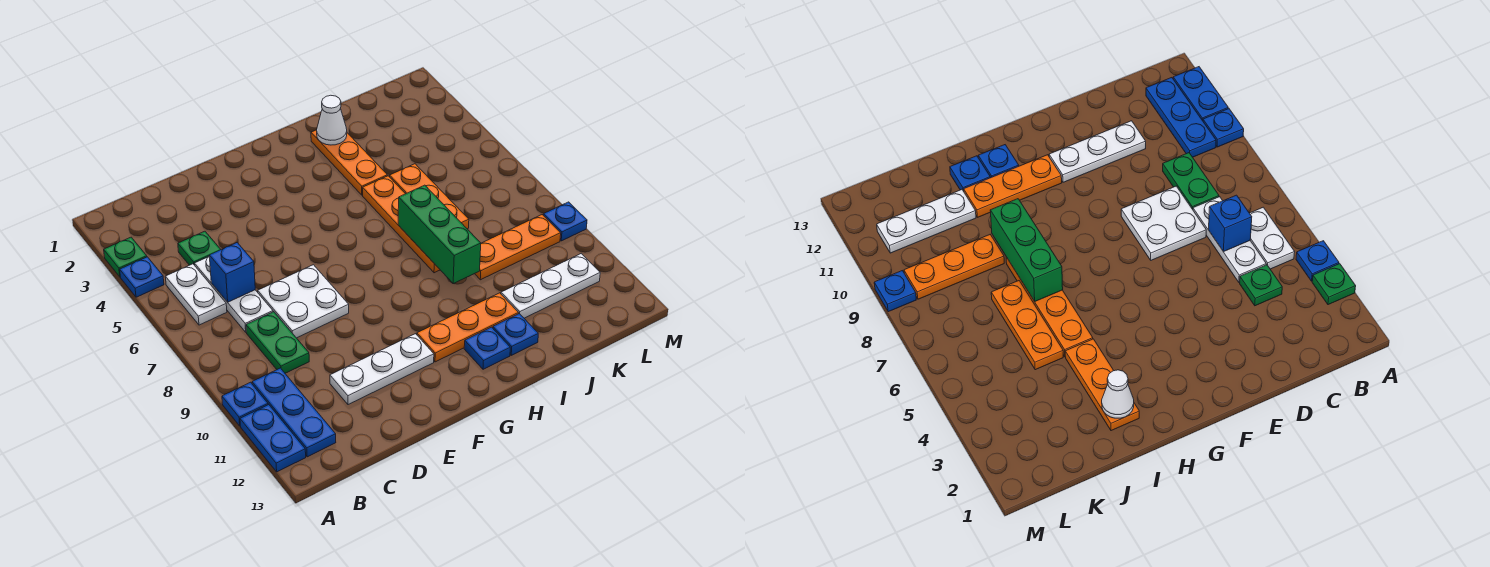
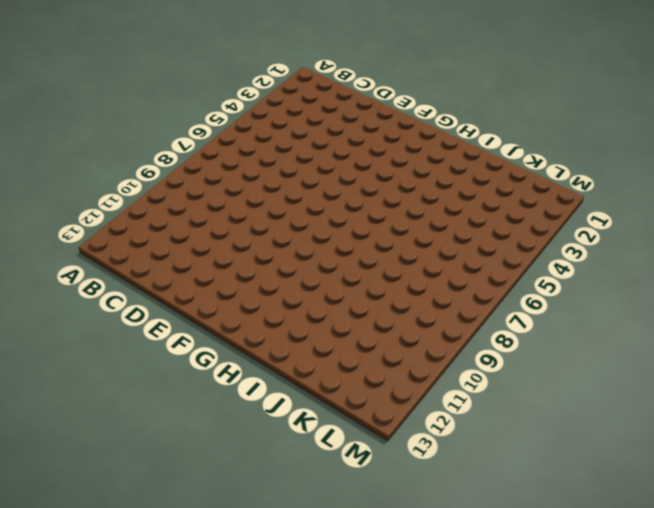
none -> green 1x1 plate [104,237,147,277]
none -> blue 1x1 plate [120,257,164,297]
none -> blue 1x1 plate [222,382,268,426]

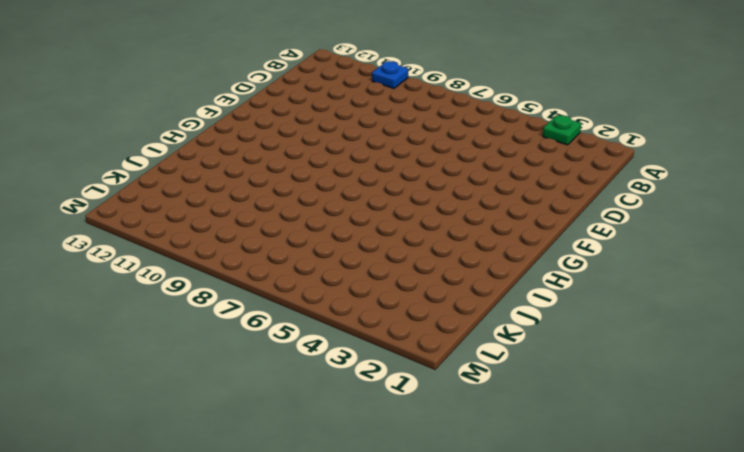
none -> blue 1x1 plate [120,257,164,297]
none -> blue 1x2 plate [240,405,306,472]
none -> white 1x2 plate [165,264,227,325]

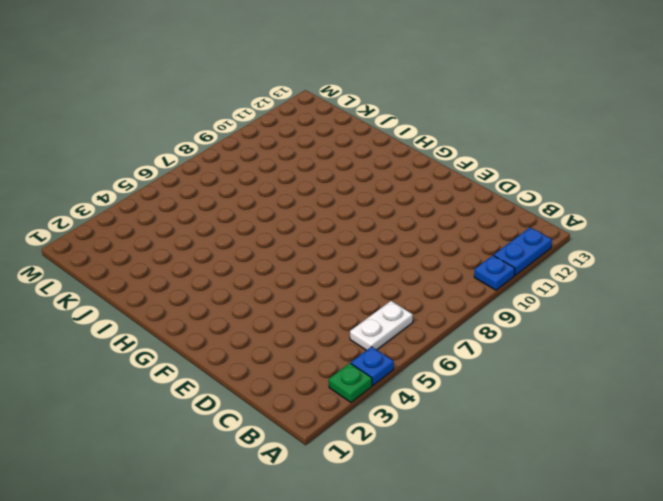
none -> blue 1x3 plate [252,368,336,457]
none -> green 1x1 plate [178,231,221,265]
none -> white 1x3 plate [195,257,273,332]

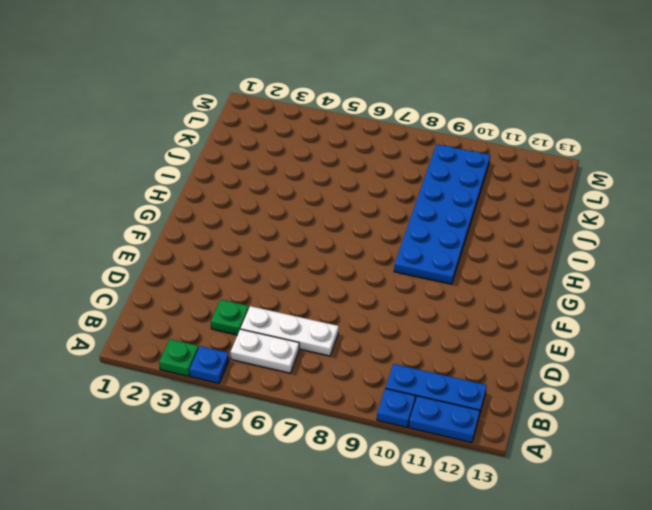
blue 2x6 plate [394,144,490,284] -> orange 1x3 plate [475,215,561,280]
none -> green 1x2 plate [246,312,309,373]
none -> white 2x2 plate [258,265,349,338]
none -> white 1x3 plate [330,334,434,405]

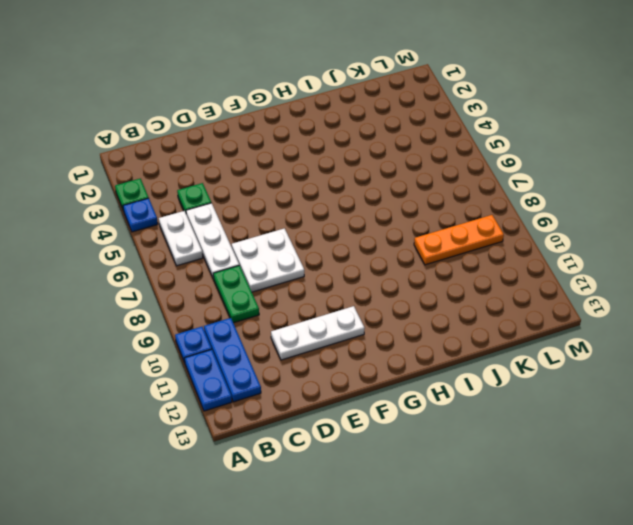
none -> orange 1x3 plate [417,293,518,362]
none -> blue 1x1 plate [464,327,510,369]
none -> orange 1x3 plate [311,130,387,195]

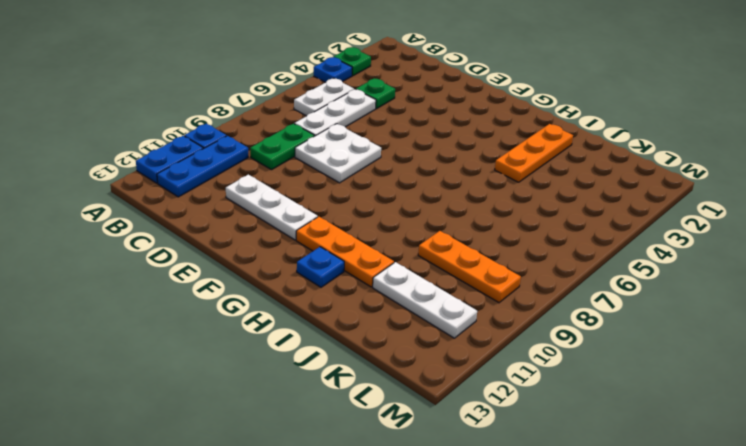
none -> orange 1x4 plate [363,176,440,273]
none -> blue 1x1 plate [493,313,538,355]
none -> orange 1x3 plate [390,164,469,229]

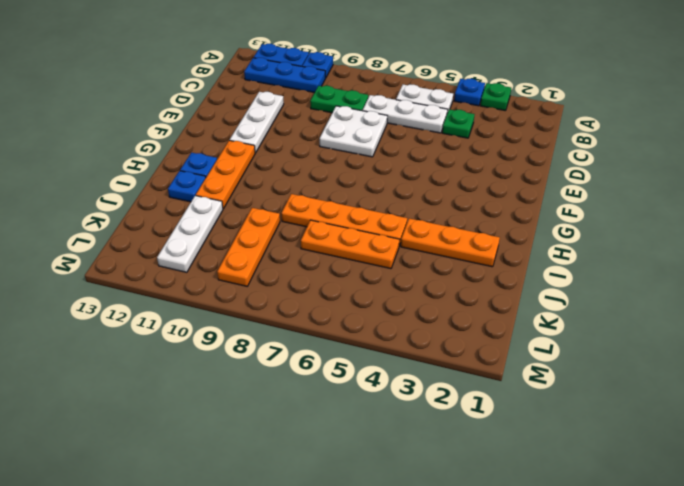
none -> blue 1x1 plate [543,202,587,241]
none -> blue 1x1 brick [209,243,255,302]
none -> white 1x1 cone [317,95,347,145]

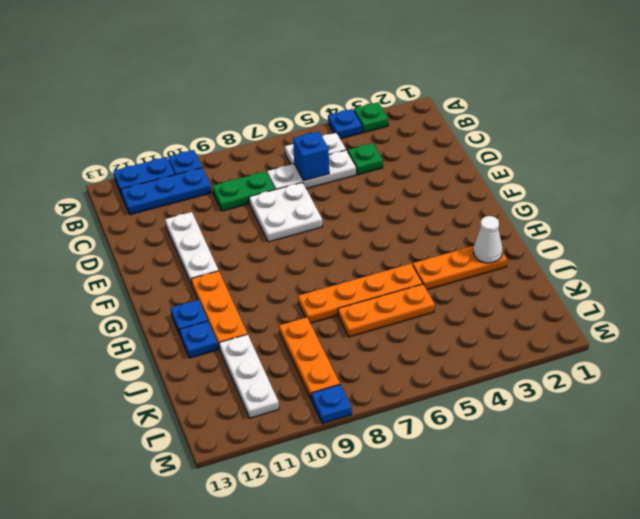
none -> green 1x3 brick [398,185,481,284]

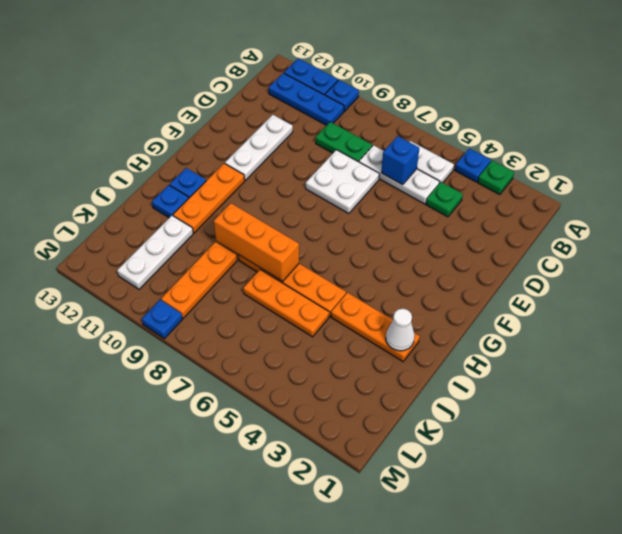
orange 1x3 brick [214,203,299,281] -> green 1x3 brick [398,185,481,284]

